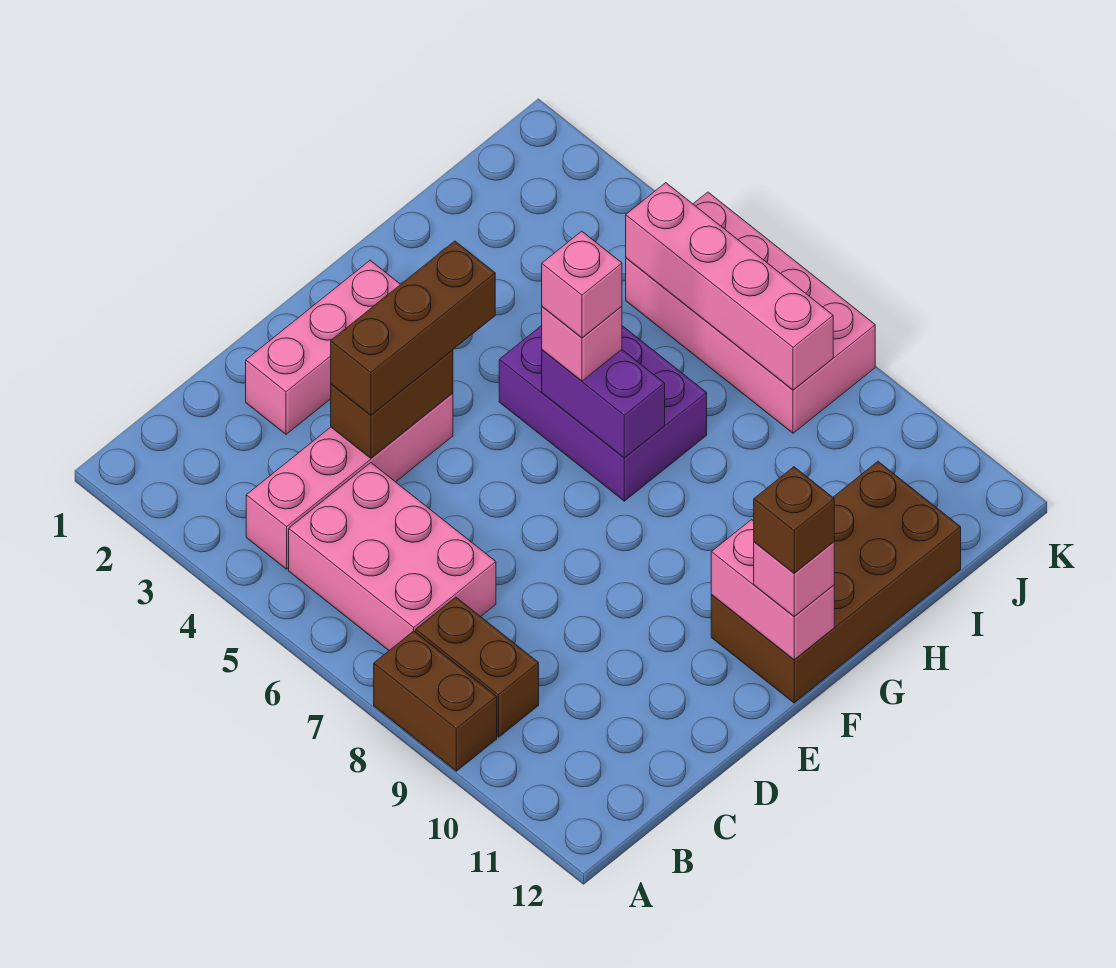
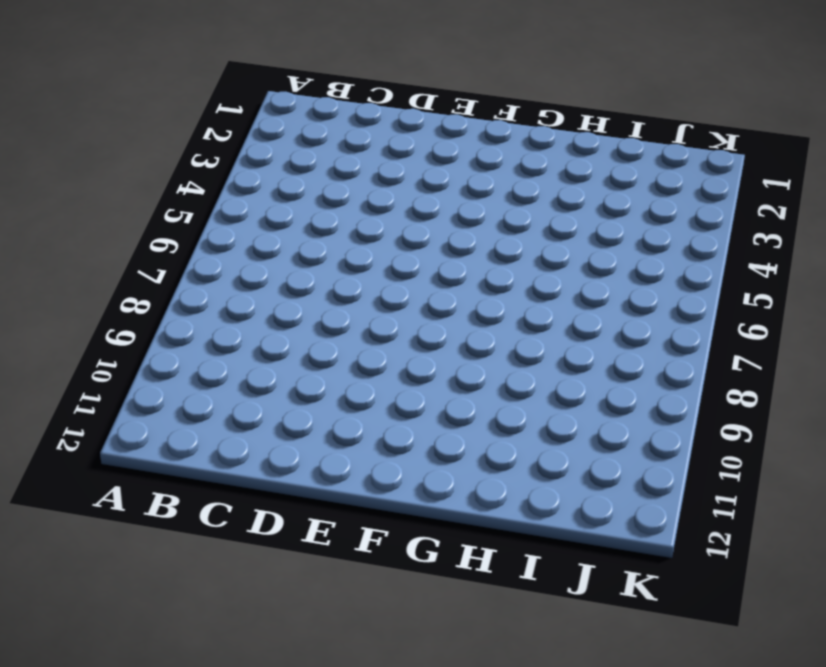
none -> brown 1x2 brick [374,631,497,771]
none -> pink 1x4 brick [246,393,453,569]
none -> pink 2x3 brick [289,463,496,650]

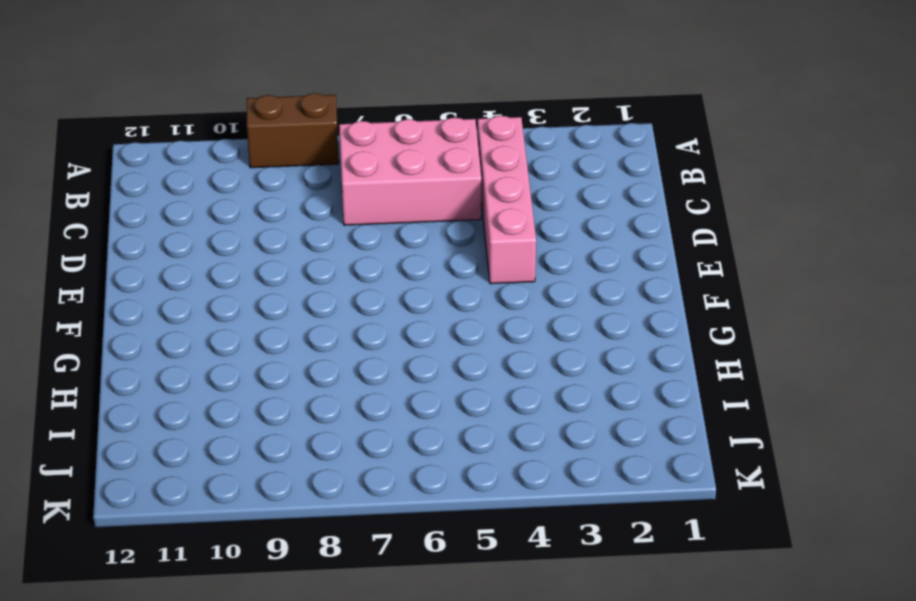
none -> brown 1x2 brick [416,597,539,737]
none -> pink 1x3 brick [246,260,401,434]
none -> brown 2x4 brick [711,462,961,703]

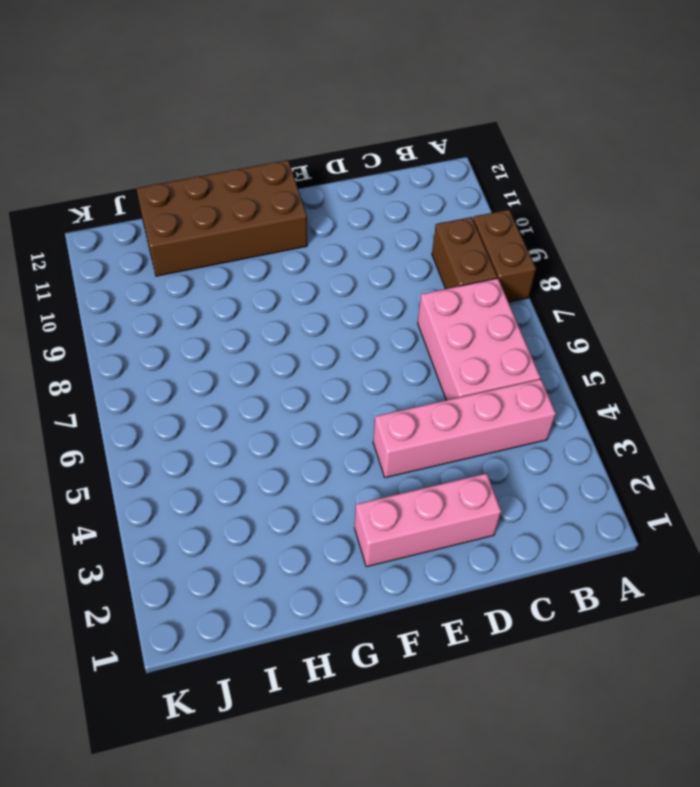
none -> purple 2x3 brick [499,325,707,501]
none -> pink 2x4 brick [626,192,875,433]
none -> brown 1x2 brick [331,350,453,458]

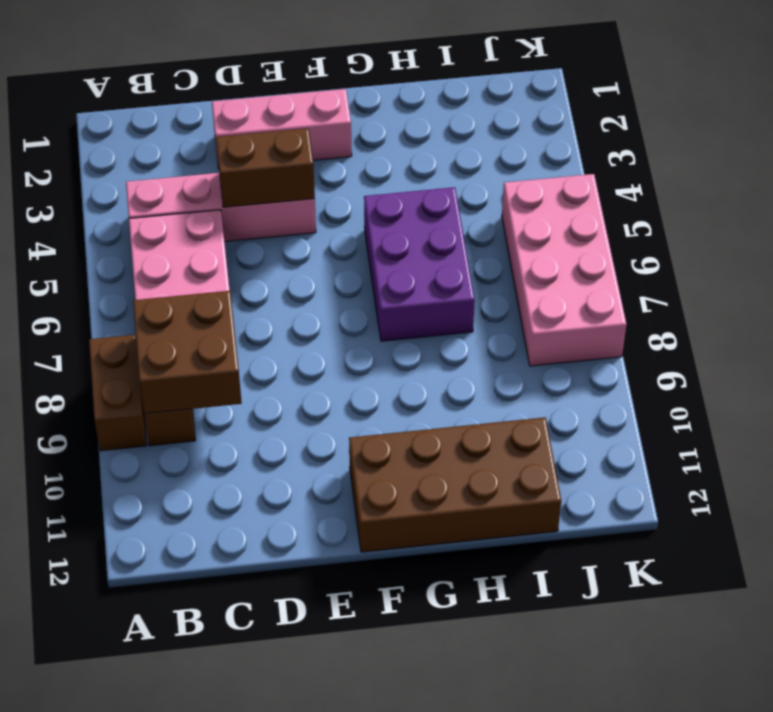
brown 2x2 brick [133,291,242,414] -> none
none -> pink 1x2 brick [711,520,834,660]
none -> purple 1x2 brick [542,350,665,458]
none -> pink 1x4 brick [626,183,833,390]

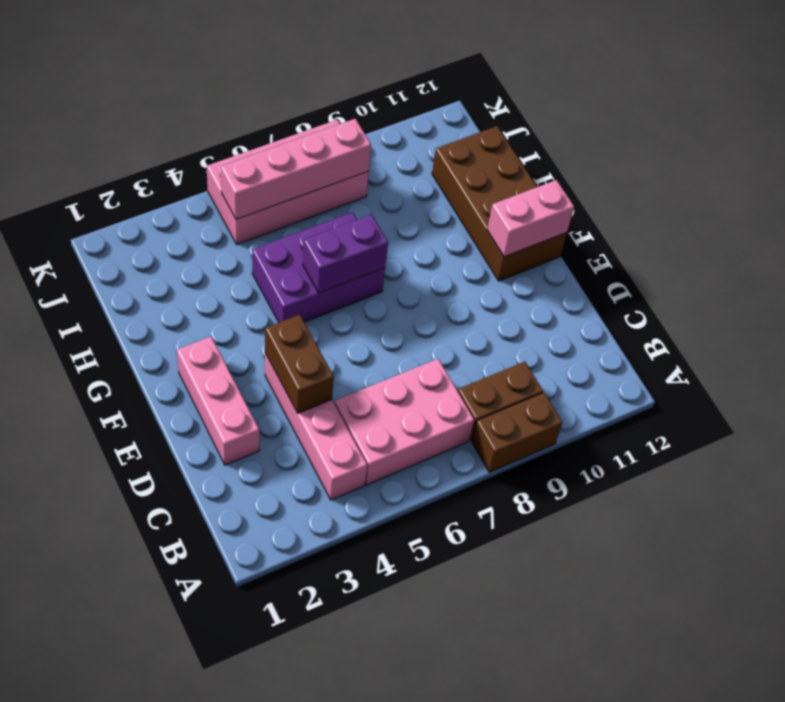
none -> brown 1x3 brick [331,241,495,415]
none -> pink 1x1 brick [754,542,834,616]
none -> pink 1x1 brick [542,306,622,381]

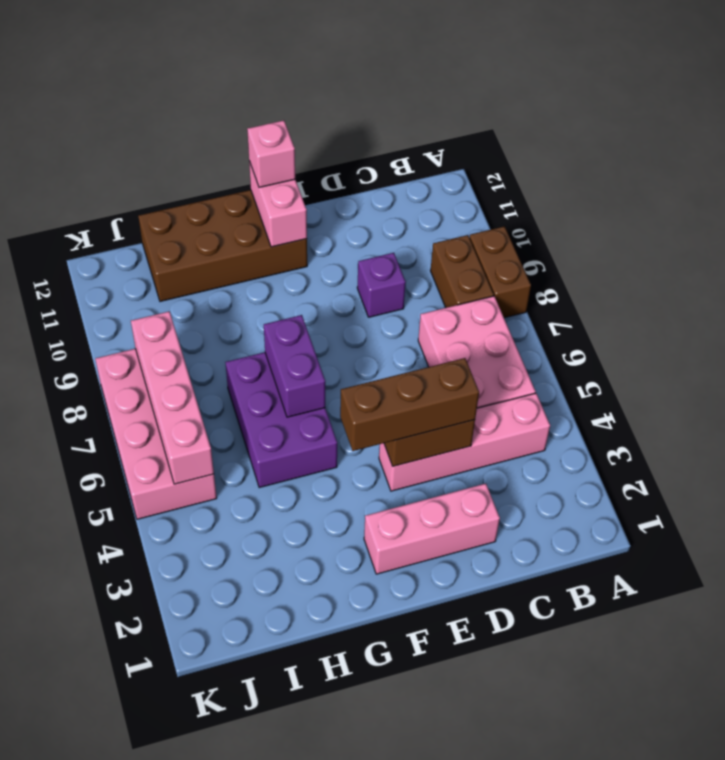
purple 1x1 brick [357,253,406,317] -> none
none -> pink 1x1 brick [542,306,622,381]
none -> brown 1x1 brick [754,467,834,573]
none -> pink 1x1 brick [542,231,622,338]

